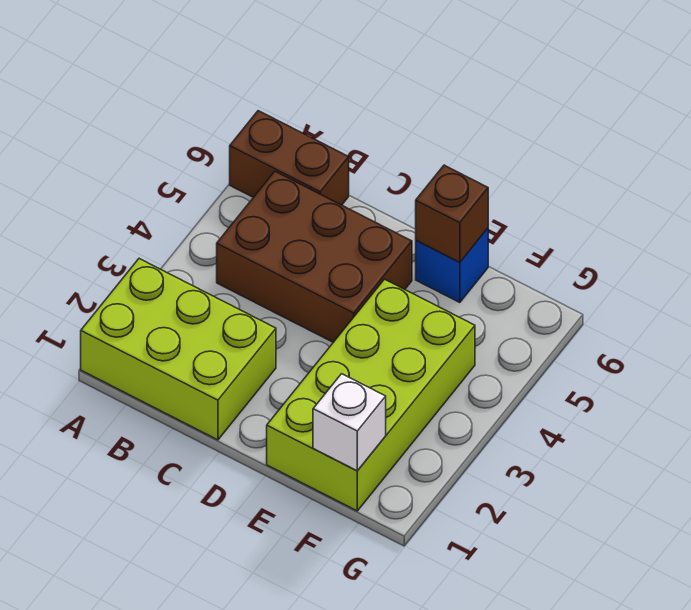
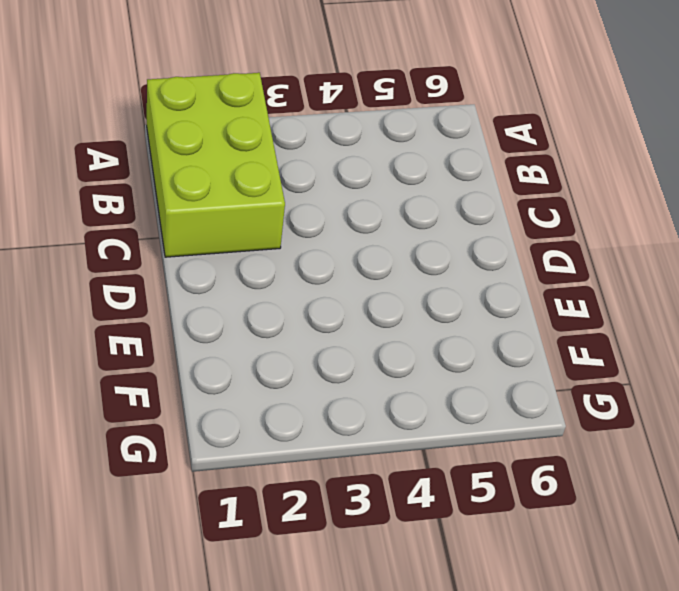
none -> brown 1x2 brick [230,111,349,205]
none -> brown 2x3 brick [217,171,412,342]

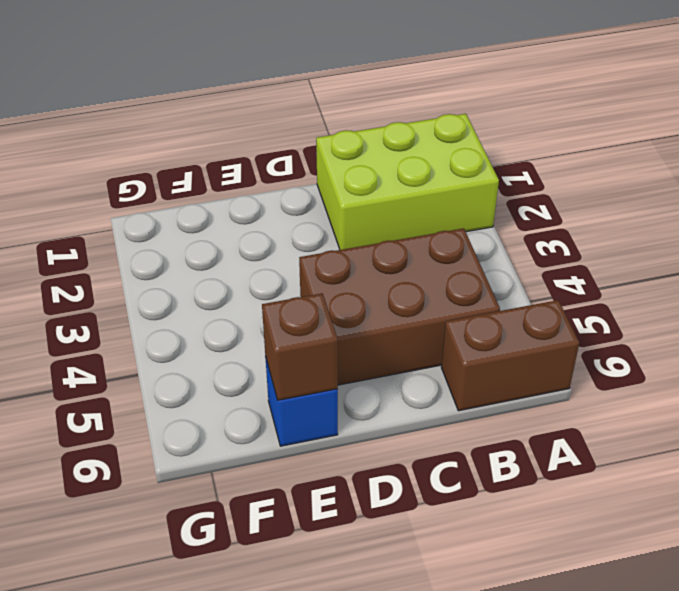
none -> lime 2x4 brick [267,279,475,511]
none -> white 1x1 brick [313,374,386,471]

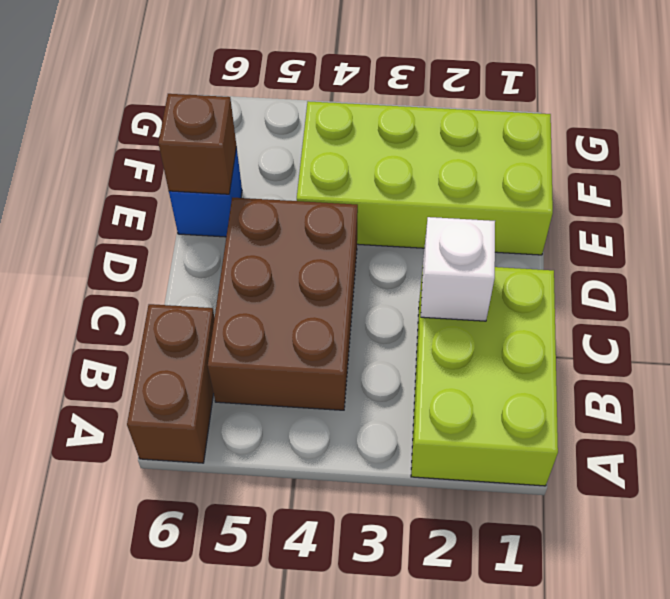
white 1x1 brick [421,217,495,321] -> white 1x1 brick moved to [313,374,386,471]

